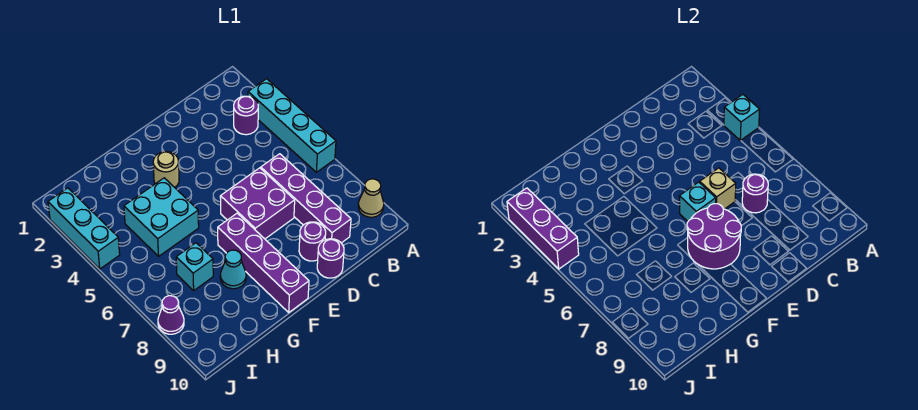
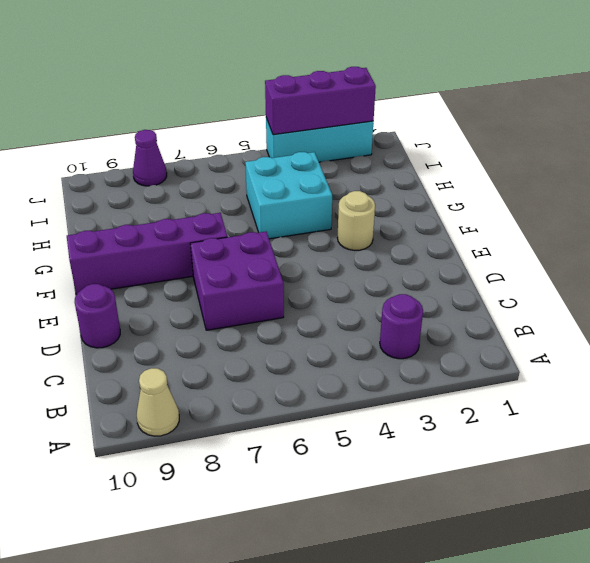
none -> cyan 1x4 brick [248,79,336,172]
none -> purple 1x4 brick [261,154,351,243]
none -> purple 1x1 round brick [299,222,326,261]

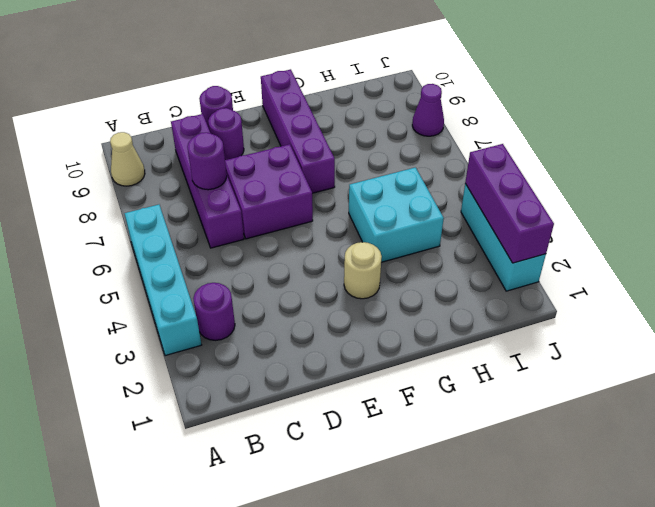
none -> cyan 1x1 cone [220,250,246,289]
none -> cyan 1x1 brick [176,243,213,290]
none -> cyan 1x1 brick [724,94,760,141]

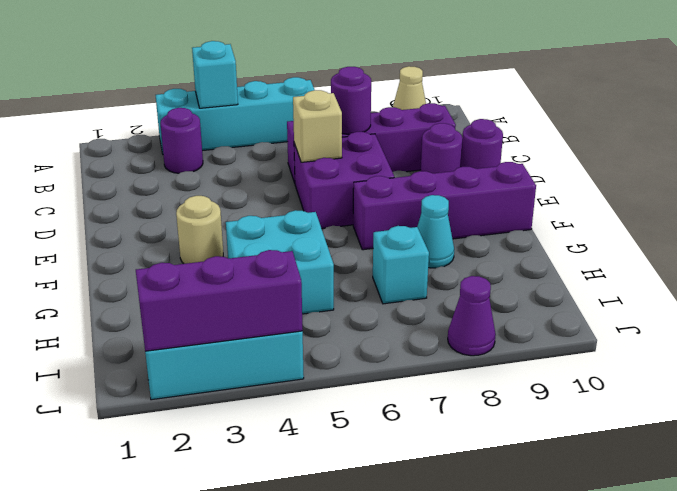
none -> cyan 1x1 brick [679,182,716,221]
none -> purple 2x2 round brick [687,204,741,269]

